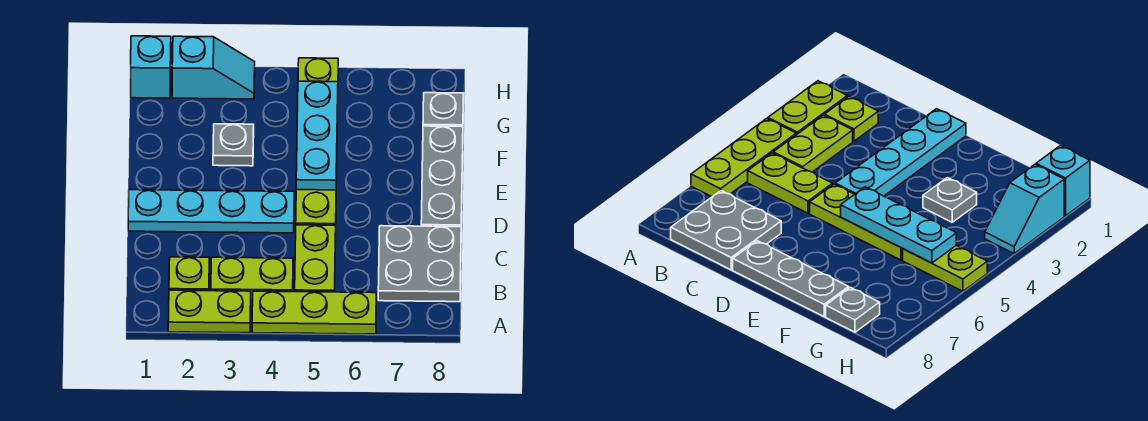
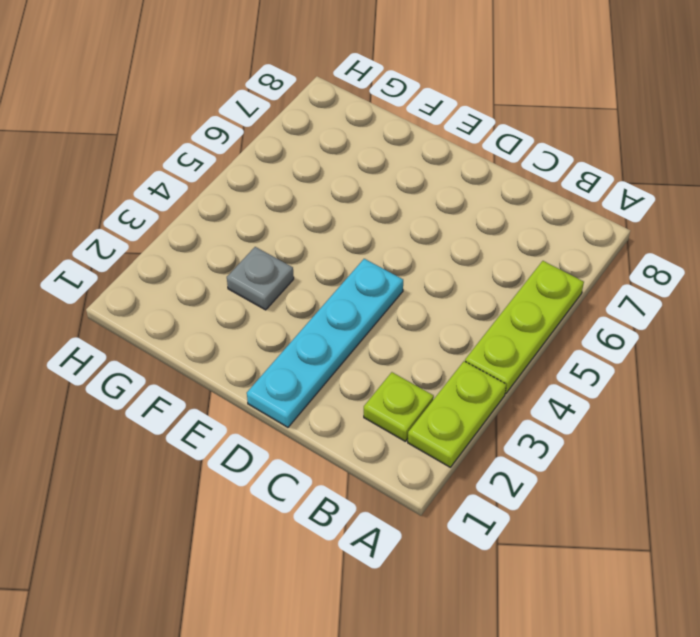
none -> lime 1x2 plate [211,257,293,299]
none -> lime 1x2 plate [295,225,336,292]
none -> grey 2x2 plate [378,226,461,302]

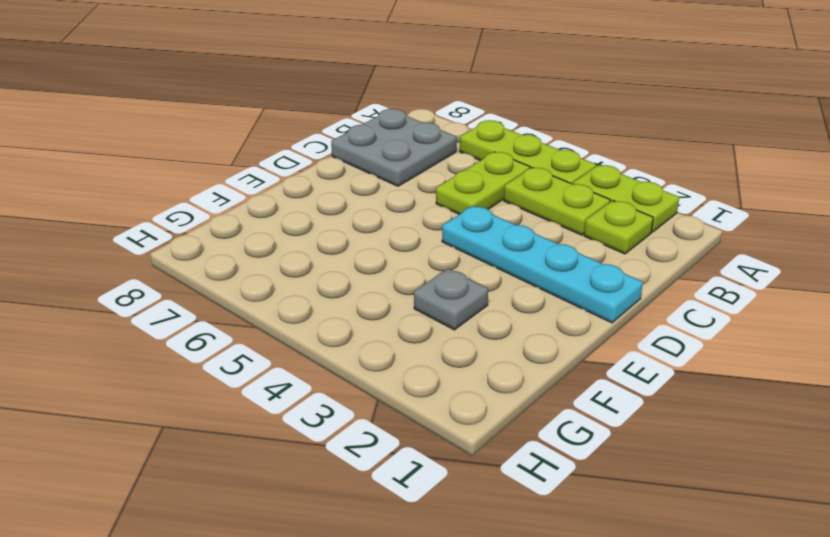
none -> lime 1x3 plate [296,174,337,225]
none -> grey 1x3 plate [421,126,463,227]
none -> lime 1x2 plate [298,58,338,124]

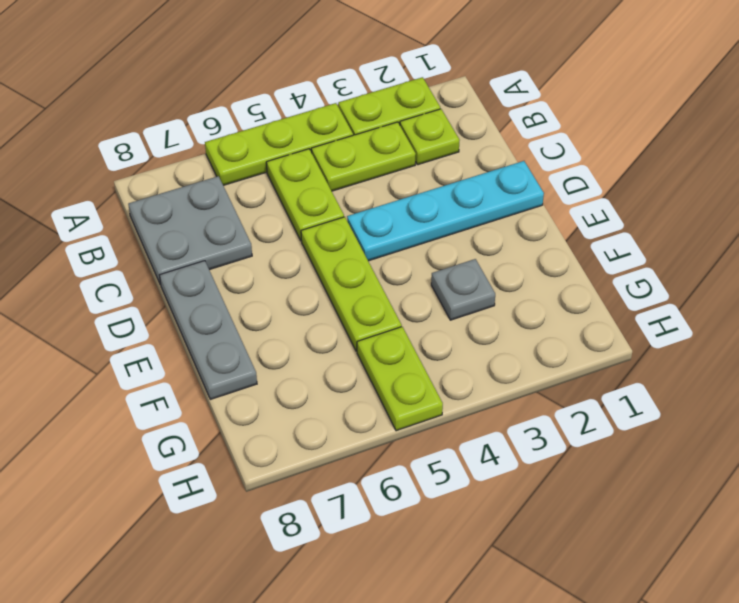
none -> grey 1x1 plate [423,93,464,127]
none -> cyan 1x1 brick [131,36,171,98]
none -> cyan 1x2 slope [172,36,255,99]

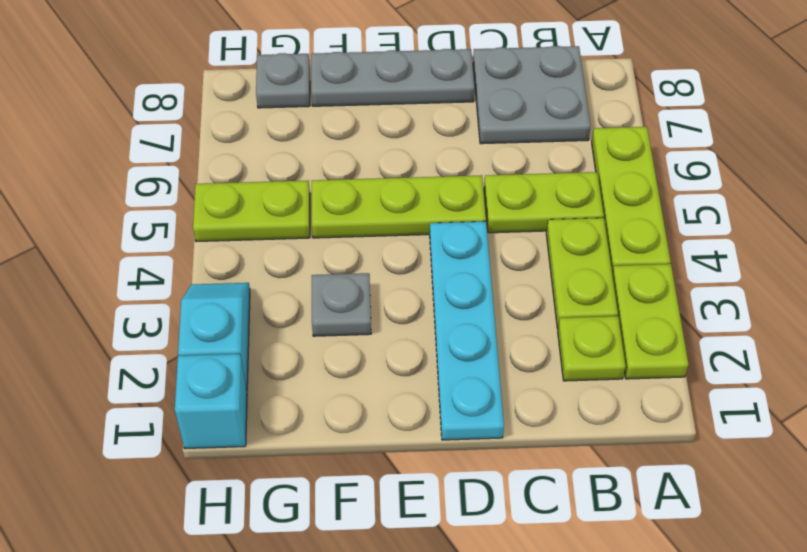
none -> cyan 1x3 plate [296,81,338,190]

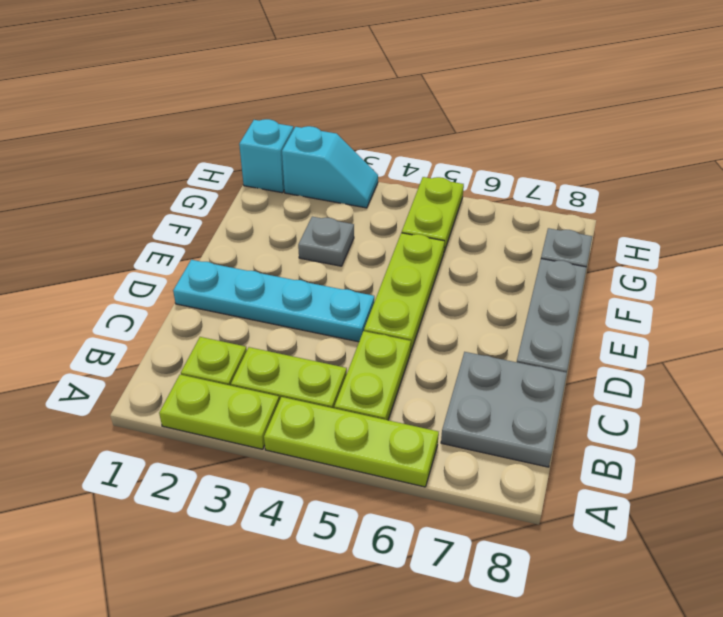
none -> cyan 1x3 plate [296,81,338,190]

